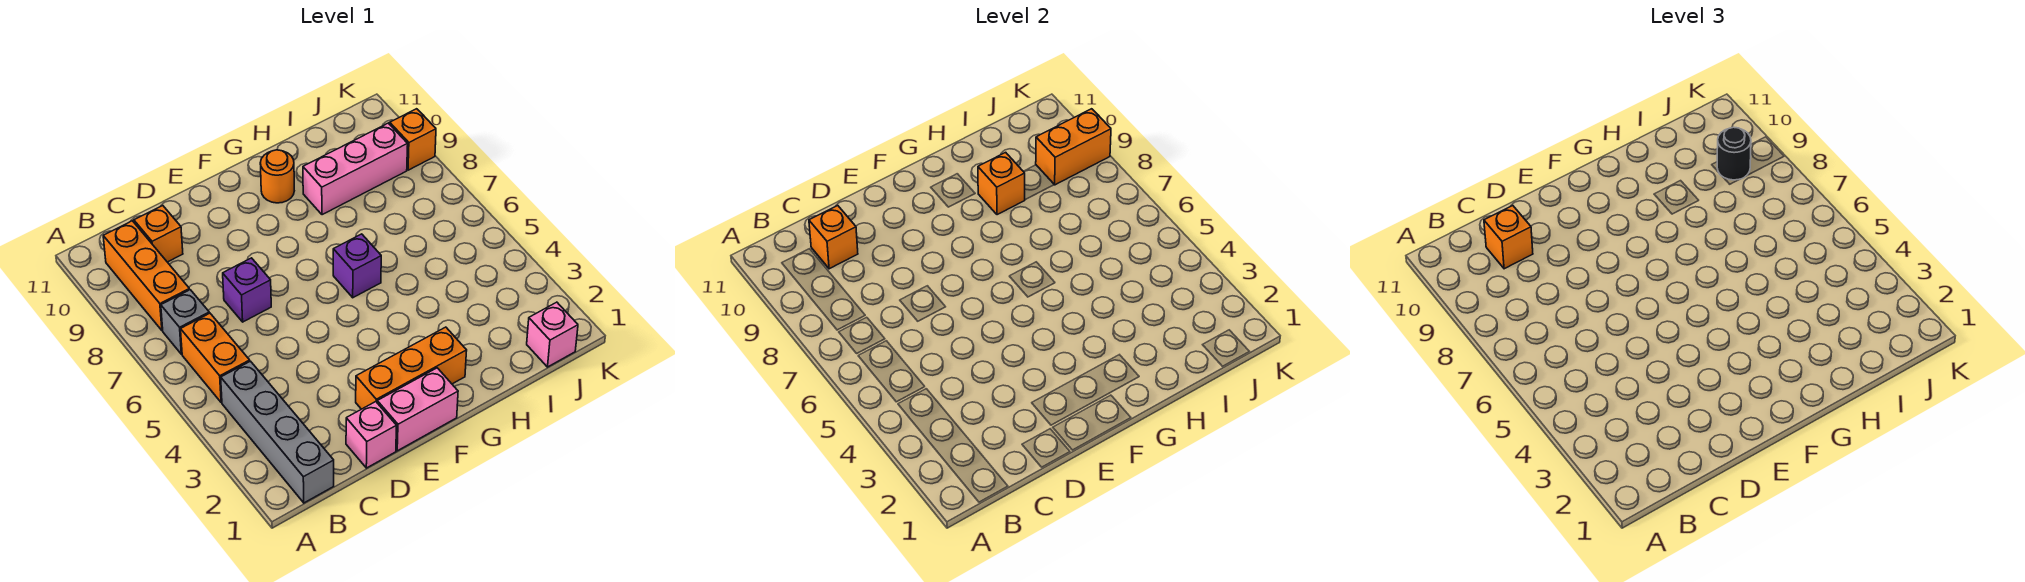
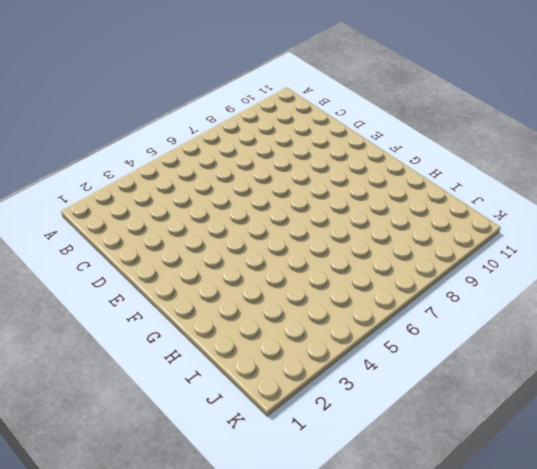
none -> grey 1x4 brick [221,361,334,503]
none -> orange 1x2 brick [181,313,250,403]
none -> grey 1x1 brick [161,290,209,354]

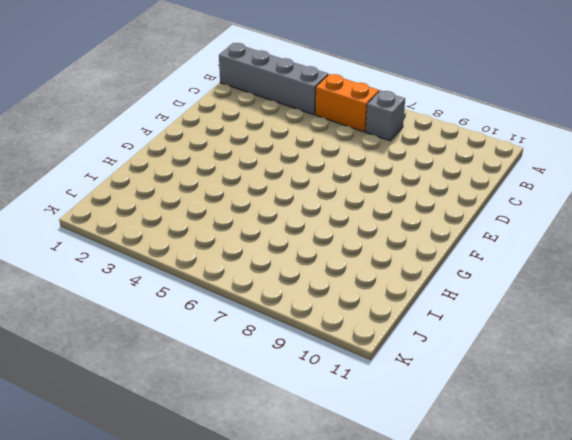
none -> orange 1x3 brick [103,221,189,331]
none -> orange 1x1 brick [134,206,183,262]
none -> pink 1x1 brick [346,402,397,468]

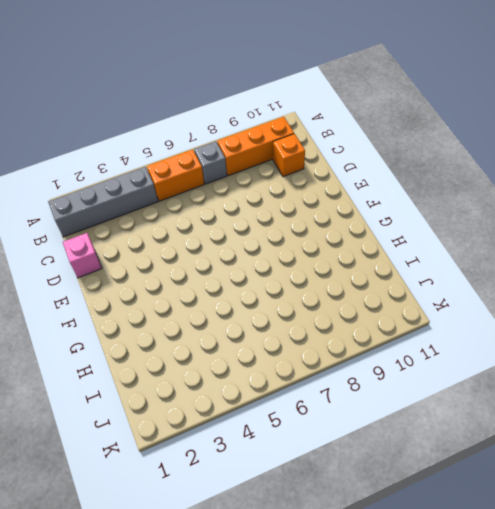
none -> purple 1x1 brick [223,258,271,322]
none -> pink 1x2 brick [377,368,458,451]
none -> orange 1x3 brick [356,327,467,409]

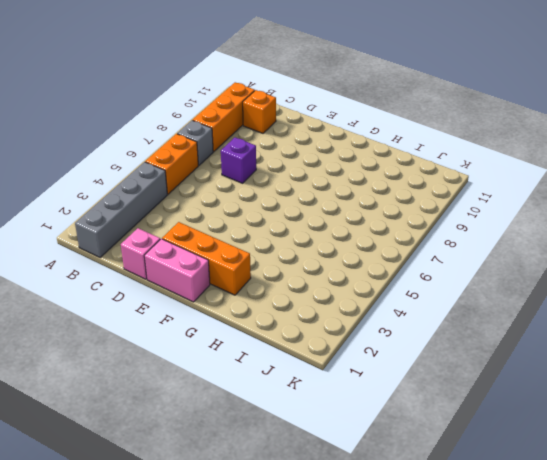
none -> purple 1x1 brick [333,234,381,298]
none -> orange 1x1 round brick [260,150,294,203]
none -> pink 1x3 brick [303,123,408,215]

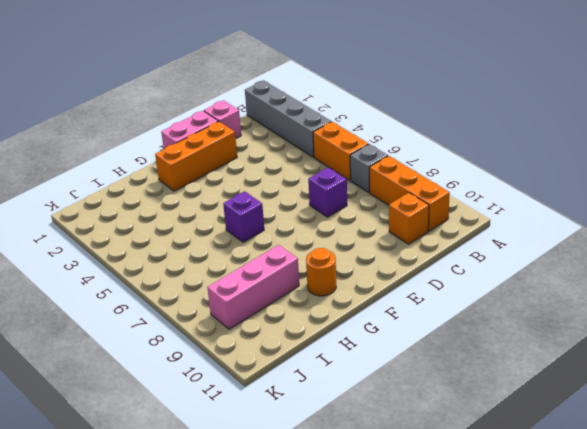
none -> pink 1x1 brick [527,302,578,367]
none -> orange 1x1 brick [390,109,436,170]
none -> orange 1x1 brick [809,206,858,269]

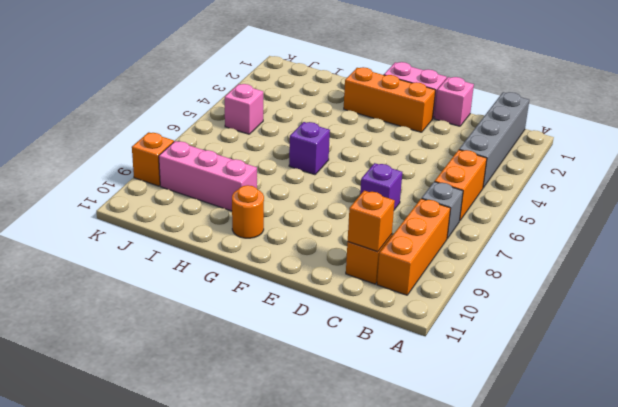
pink 1x1 brick [225,84,263,134] -> pink 1x1 brick moved to [527,302,578,367]
none -> orange 1x1 brick [978,152,1025,215]
none -> orange 1x2 brick [1036,109,1111,185]
none -> orange 1x1 brick [1484,206,1533,269]

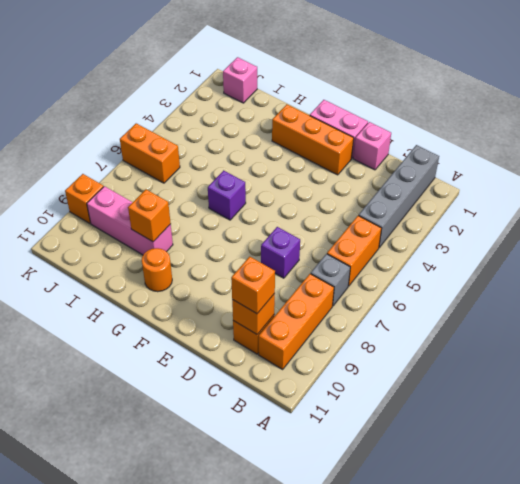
orange 1x2 brick [120,123,180,183] -> orange 1x2 brick moved to [1036,109,1111,185]
none -> black 1x1 round brick [1717,127,1751,180]

